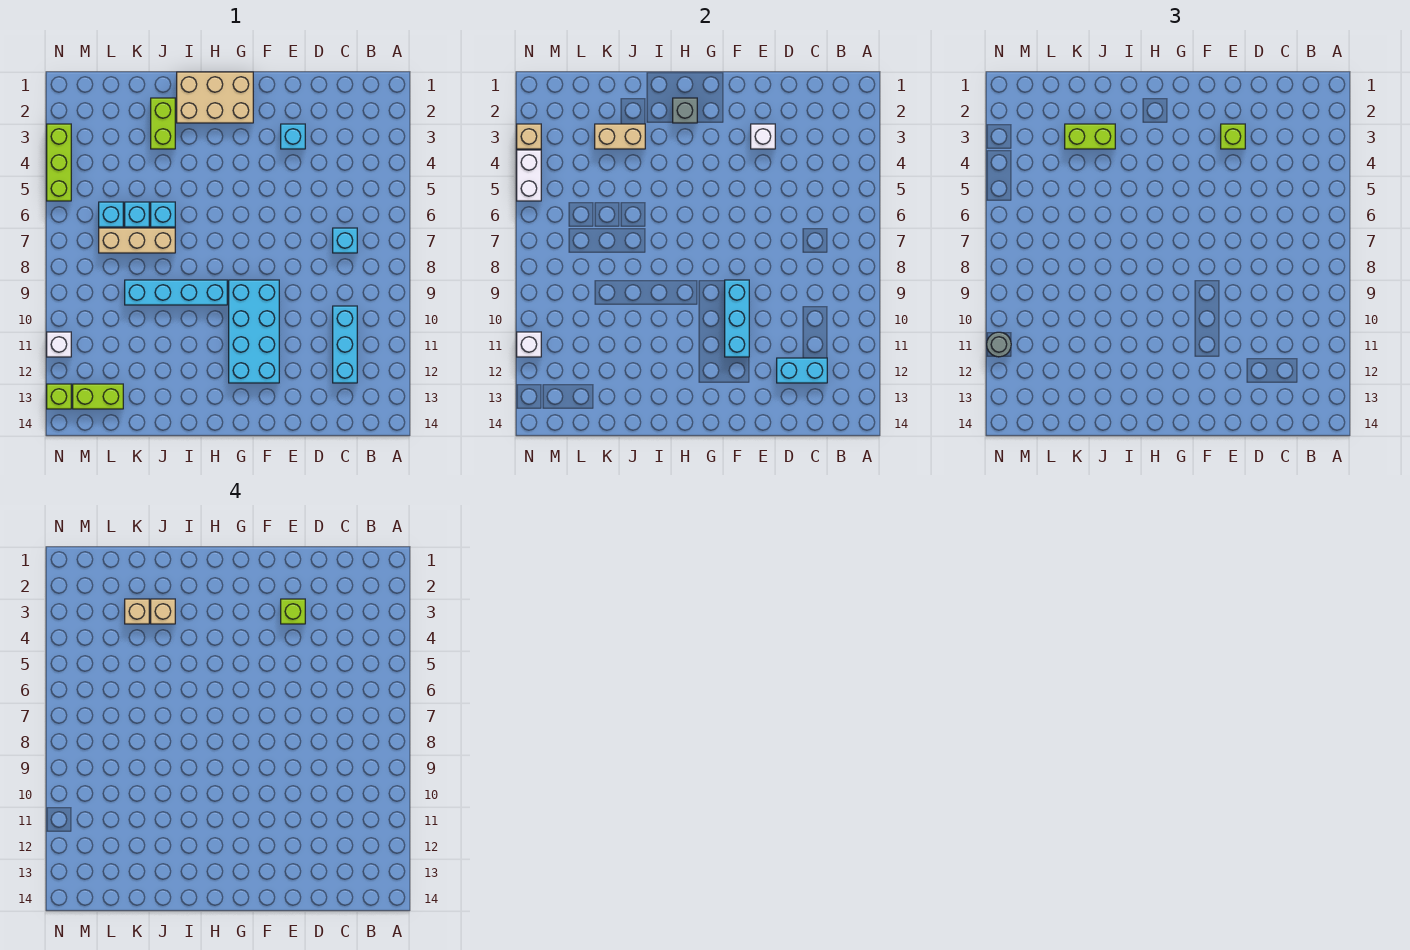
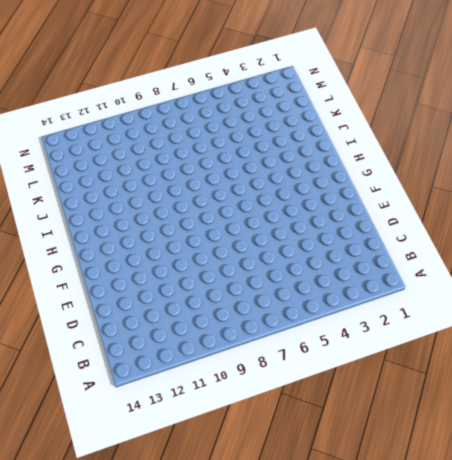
none -> cyan 1x1 brick [333,228,357,253]
none -> cyan 1x3 brick [333,306,357,383]
none -> cyan 1x1 brick [281,124,305,149]

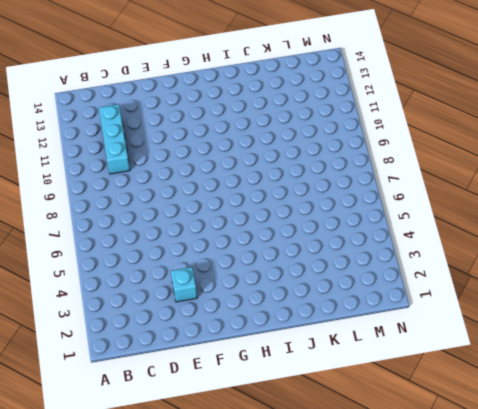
none -> cyan 1x1 brick [333,228,357,253]
none -> cyan 2x4 brick [229,280,279,383]
none -> tan 2x3 brick [177,72,253,123]

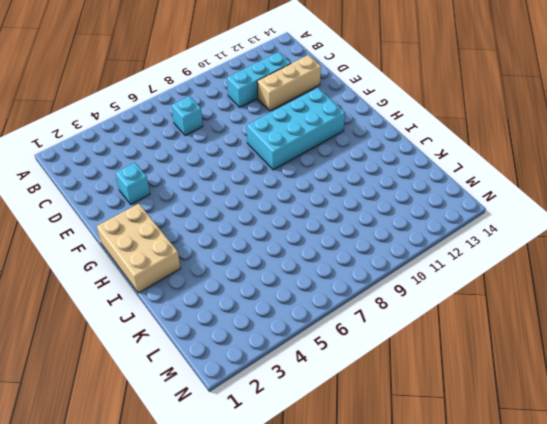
tan 1x3 brick [257,55,321,111] -> tan 1x3 brick turned to [99,228,175,253]
none -> cyan 1x4 brick [125,280,227,305]
none -> lime 1x2 brick [151,98,175,149]
none -> cyan 1x1 brick [151,202,175,227]

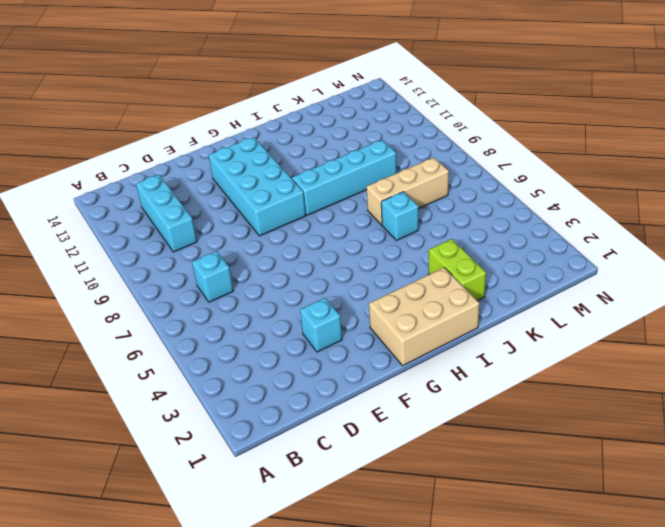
none -> cyan 1x1 brick [125,202,149,227]
none -> cyan 1x1 brick [99,202,123,227]
none -> lime 1x2 brick [73,384,123,409]

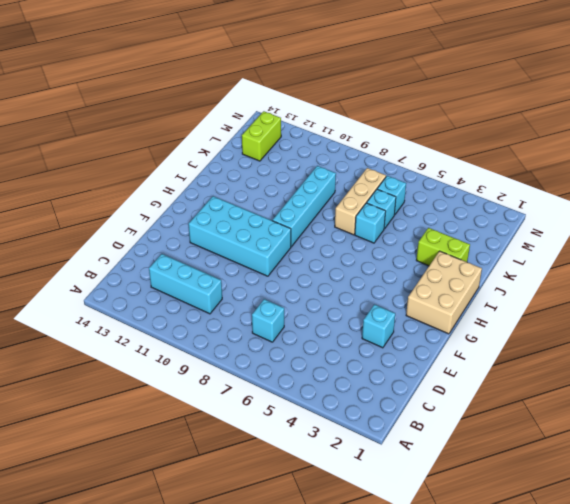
none -> lime 1x3 brick [47,124,71,201]
none -> white 1x1 brick [47,332,71,357]
none -> lime 1x1 brick [47,384,71,409]

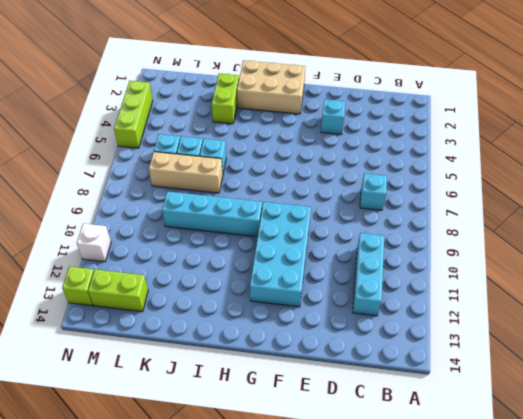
none -> cyan 1x2 brick [777,358,827,383]
none -> white 1x1 brick [751,124,775,149]
none -> cyan 1x3 brick [725,280,749,357]

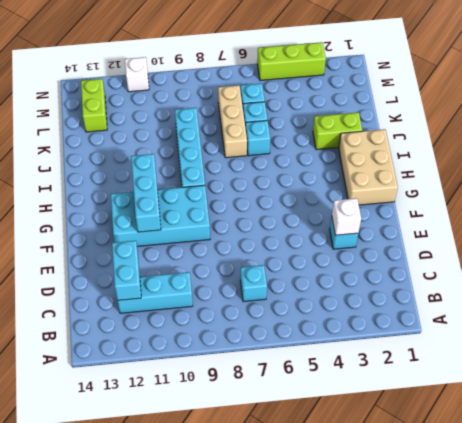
cyan 1x3 brick [131,154,161,232] -> cyan 1x3 brick turned to [725,280,749,357]
none -> lime 1x1 brick [47,384,71,409]
none -> grey 1x1 brick [673,98,697,123]
none -> tan 1x2 brick [595,124,645,149]

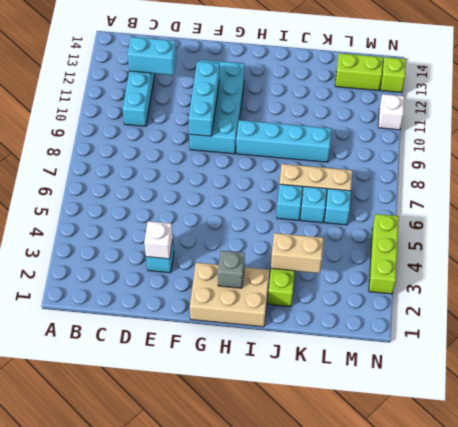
none -> cyan 1x1 brick [333,228,357,253]
none -> tan 1x1 brick [517,124,541,149]
none -> white 1x2 brick [517,150,541,201]

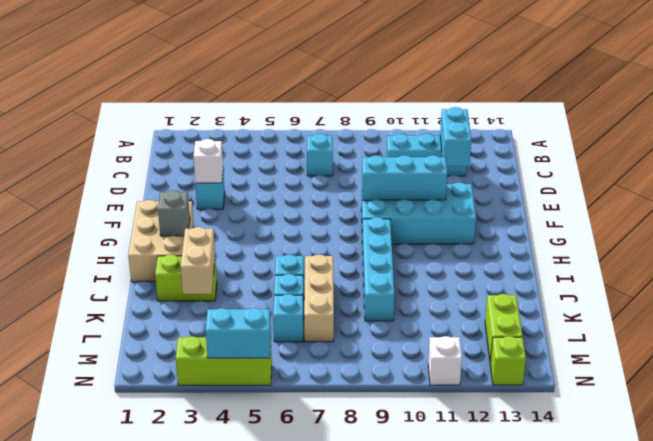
cyan 1x2 brick [206,308,271,358] -> white 1x2 brick [517,150,541,201]
none -> tan 1x1 brick [517,124,541,149]
none -> white 1x1 brick [517,332,541,357]
none -> lime 1x1 brick [1221,124,1245,149]

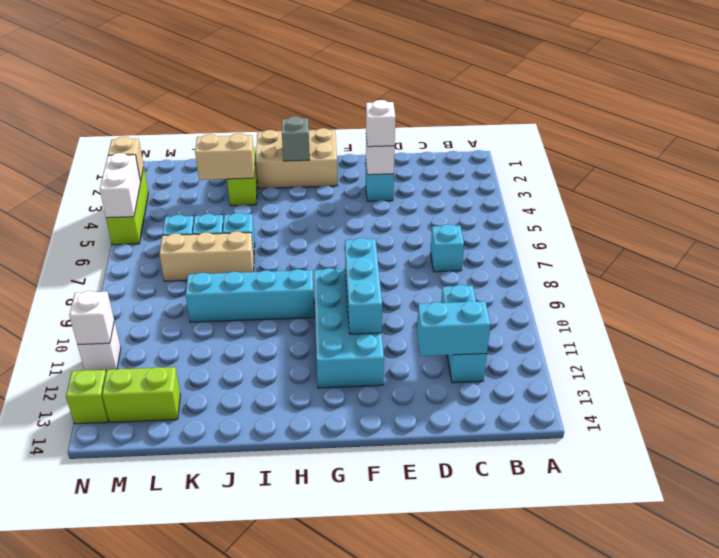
white 1x1 brick [366,100,395,147] -> lime 1x1 brick [1221,124,1245,149]
none -> lime 1x2 brick [1065,124,1115,149]
none -> grey 1x1 round brick [987,332,1011,357]
none -> lime 1x1 brick [281,599,305,624]

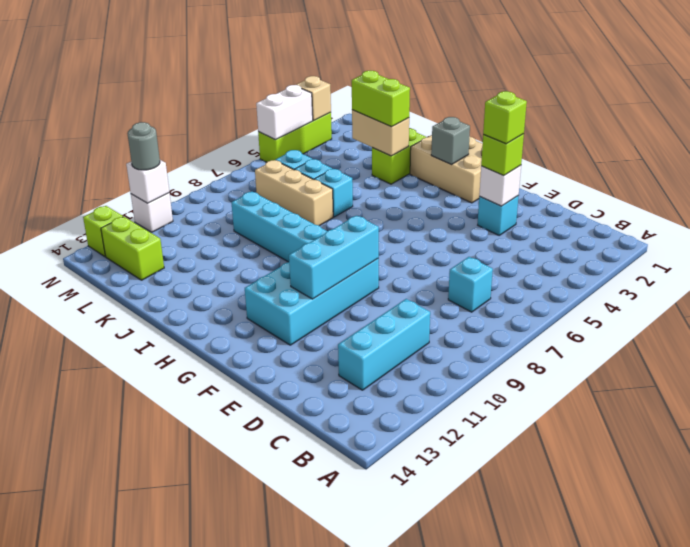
none -> cyan 1x2 brick [777,358,827,383]
none -> tan 1x1 brick [151,599,175,624]
none -> tan 1x1 brick [125,599,149,624]

